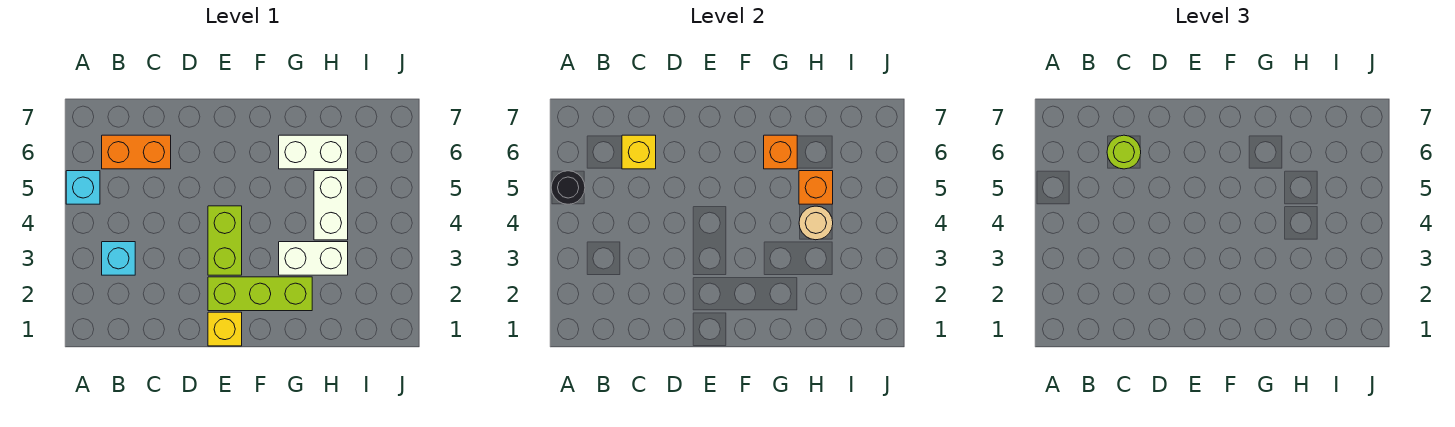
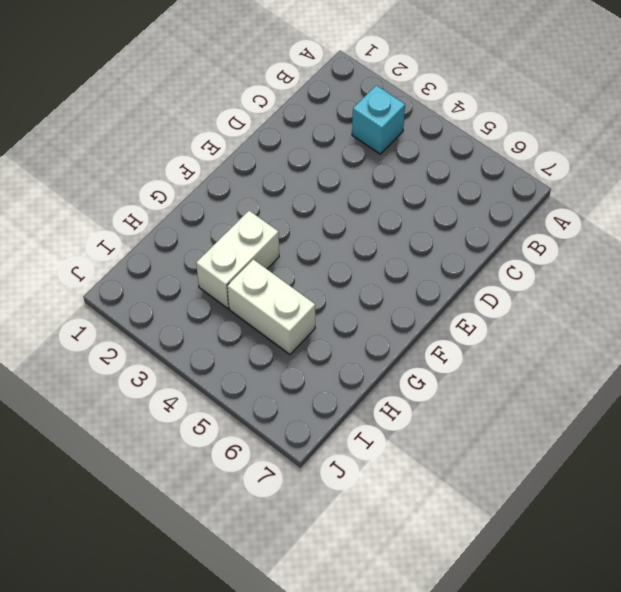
none -> cyan 1x1 brick [66,171,100,204]
none -> orange 1x2 brick [102,135,171,169]
none -> yellow 1x1 brick [208,312,242,346]

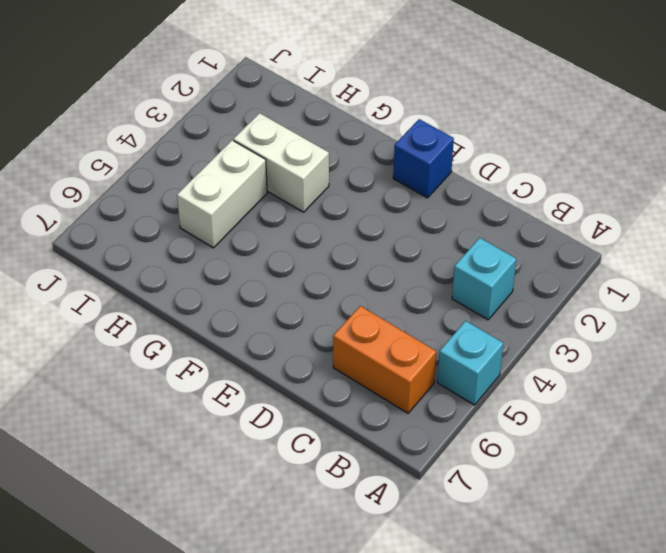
blue 1x1 brick [393,119,454,198] -> yellow 1x1 brick [208,312,242,346]
none -> lime 1x3 brick [208,277,312,311]
none -> lime 1x2 brick [208,206,242,275]
none -> white 1x2 brick [279,135,348,169]

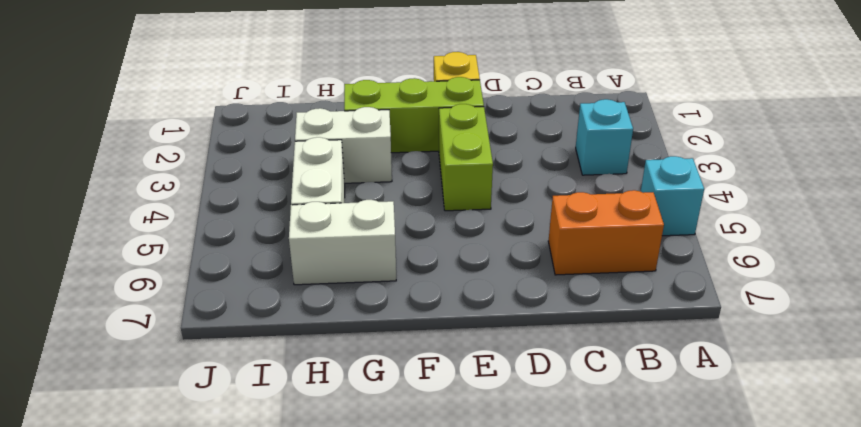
none -> black 1x1 round brick [551,171,585,204]
none -> yellow 1x1 brick [622,135,656,169]
none -> orange 1x1 brick [764,135,797,169]

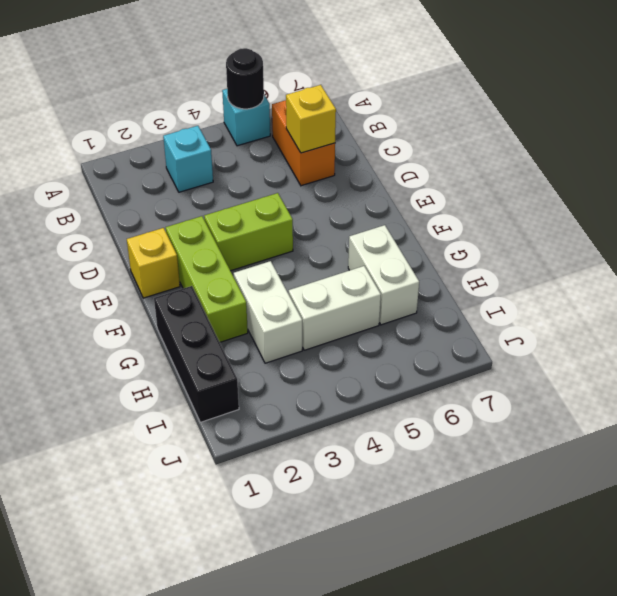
black 1x3 brick [154,286,239,422] -> none
none -> orange 1x1 brick [764,135,797,169]
none -> tan 1x1 round brick [799,206,833,240]
none -> orange 1x1 brick [799,171,833,204]

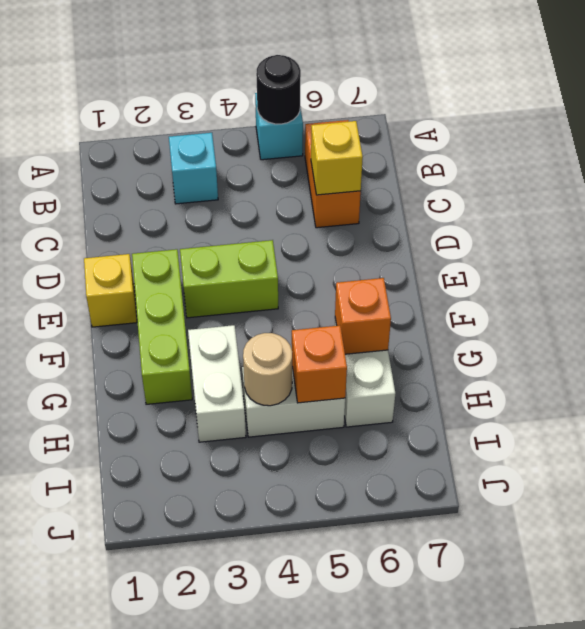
none -> lime 1x1 round brick [1107,135,1141,169]

